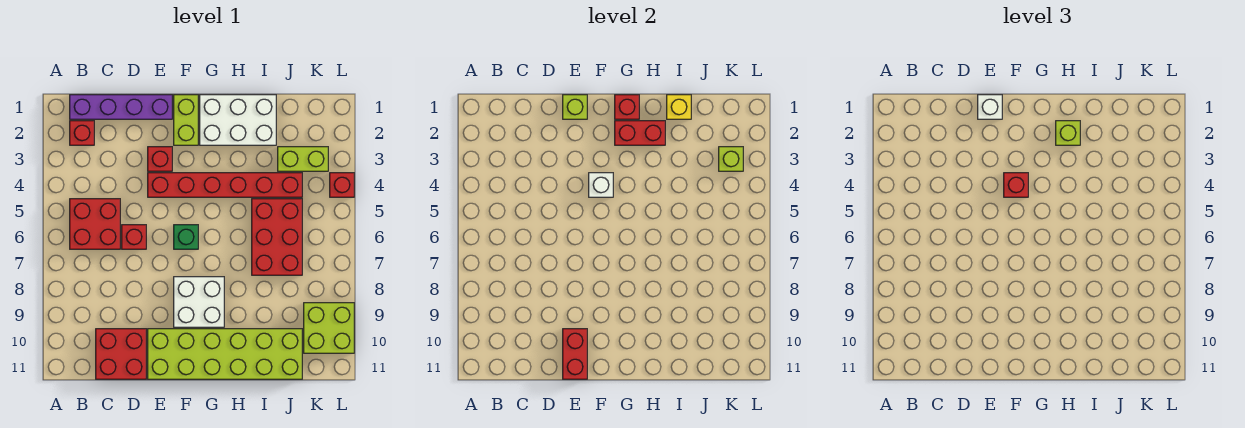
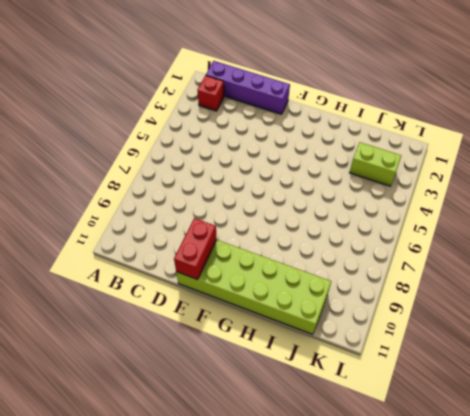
none -> red 2x2 brick [70,199,120,249]
none -> red 2x2 brick [96,329,146,379]
none -> red 1x1 brick [122,225,146,249]

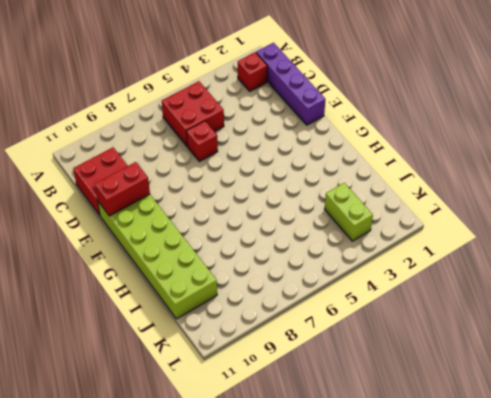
none -> red 1x1 brick [148,147,172,171]
none -> red 1x6 brick [148,173,302,197]
none -> lime 1x2 brick [174,95,198,145]

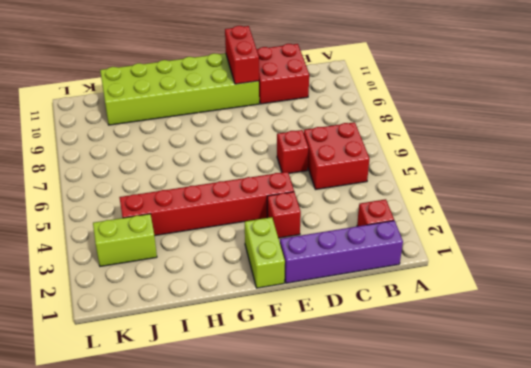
none -> green 1x1 brick [174,225,198,249]
none -> white 2x2 brick [174,277,224,327]
none -> white 2x3 brick [200,95,276,145]

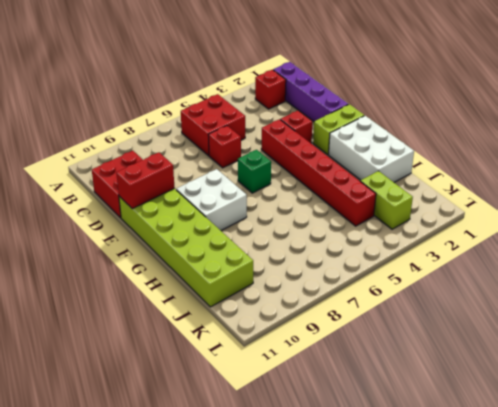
none -> red 2x3 brick [252,199,302,275]
none -> lime 2x2 brick [304,303,354,353]
none -> red 1x1 brick [330,173,354,197]

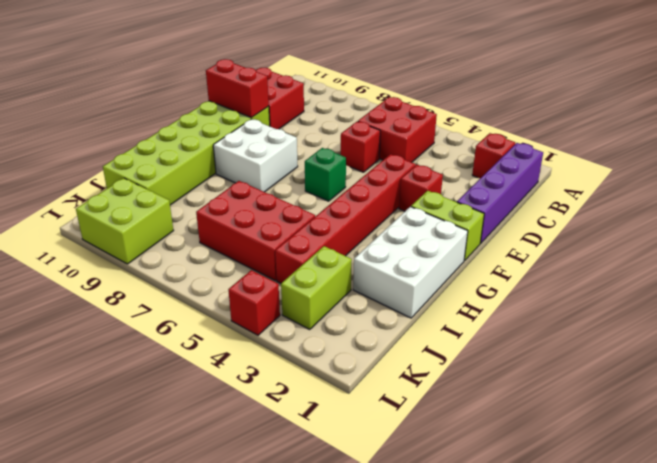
none -> lime 1x1 brick [563,95,587,119]
none -> white 1x1 brick [589,173,613,197]
none -> red 1x1 brick [615,95,639,119]

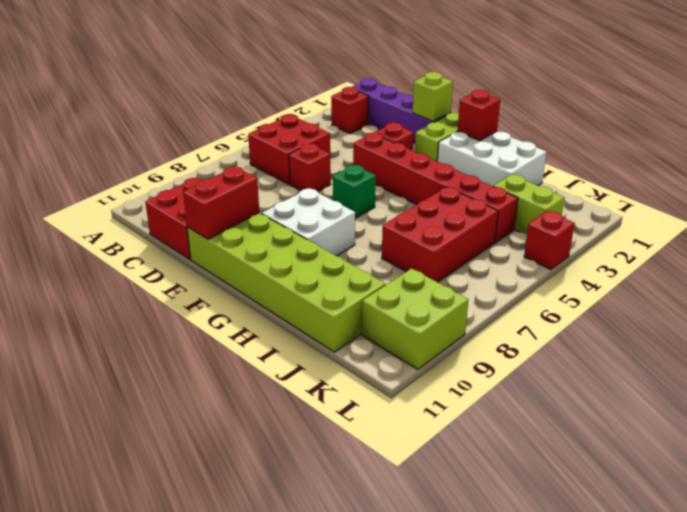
none -> white 1x1 brick [589,173,613,197]
none -> red 1x2 brick [615,121,665,145]
none -> yellow 1x1 brick [667,95,691,119]

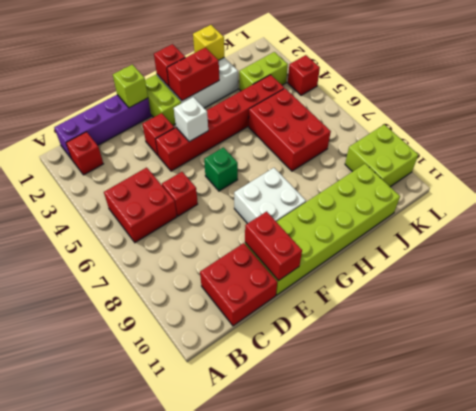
none -> lime 1x1 brick [719,147,743,171]
none -> white 1x1 brick [978,95,1002,119]
none -> red 1x1 brick [1004,173,1028,197]

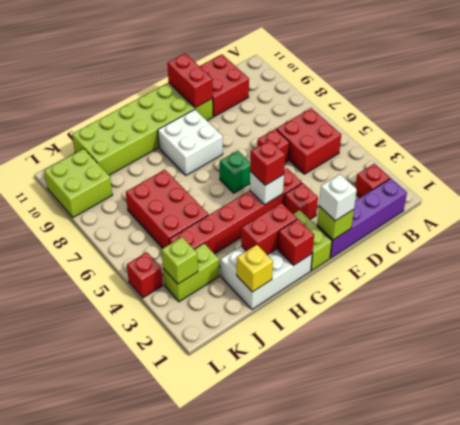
none -> lime 1x1 brick [1056,121,1080,145]

